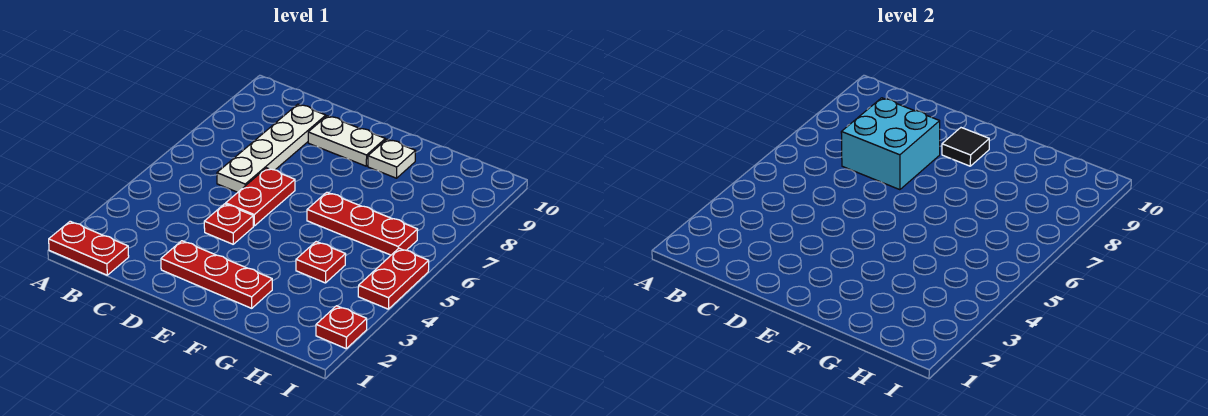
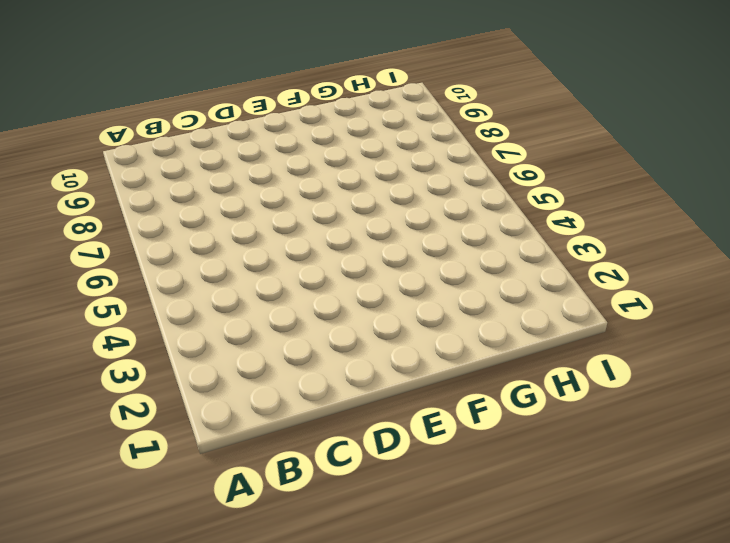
none -> red 1x2 plate [49,221,129,275]
none -> white 1x4 plate [217,104,326,192]
none -> red 1x3 plate [161,241,272,308]

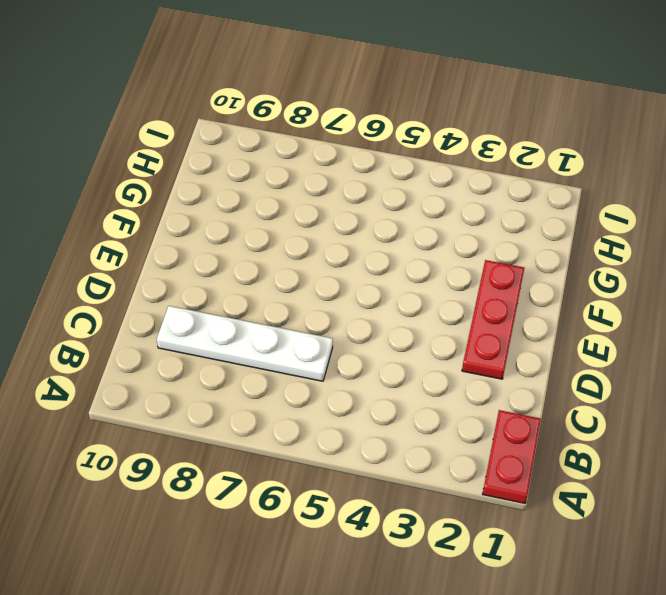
none -> red 1x1 plate [204,204,253,244]
none -> red 1x2 plate [226,168,295,226]
none -> white 1x2 plate [308,116,385,166]

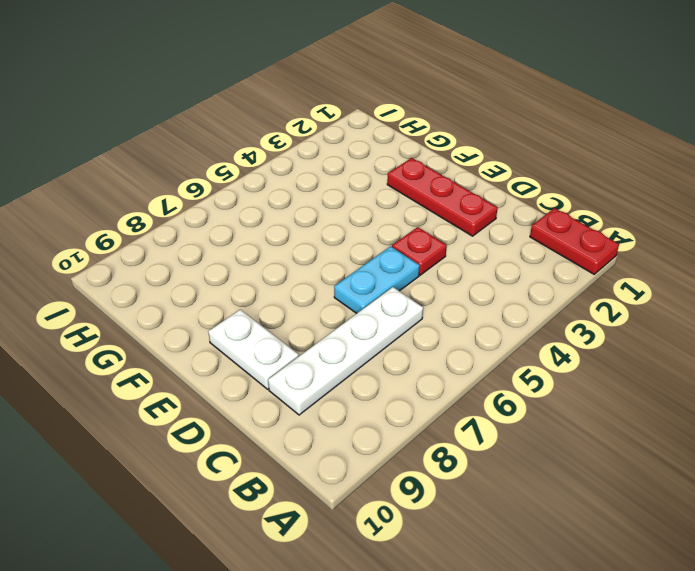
cyan 1x2 plate [334,246,420,314] -> red 1x2 plate [226,168,295,226]
none -> red 1x3 plate [307,192,418,255]
none -> white 1x1 plate [368,139,416,178]
none -> red 1x1 plate [296,242,346,283]

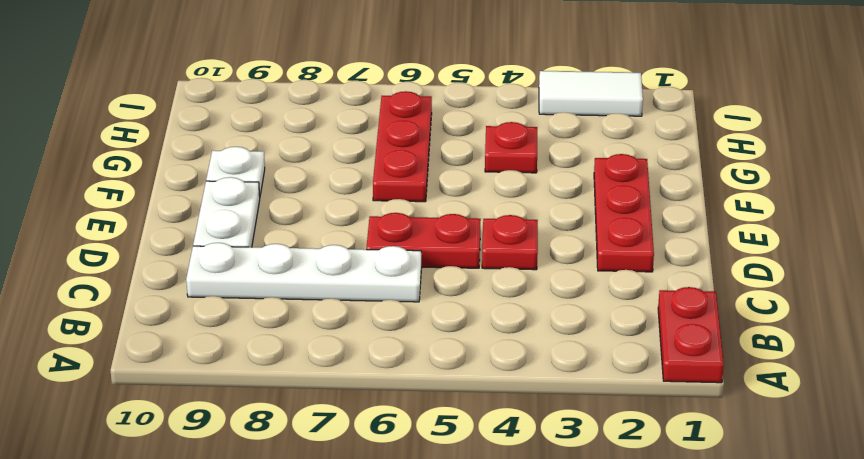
white 1x2 tile [539,71,643,116] -> red 1x1 plate [316,306,367,349]
none -> red 1x2 plate [358,248,429,309]
none -> cyan 2x2 brick [841,98,940,190]
none -> black 1x1 tile [942,128,989,166]

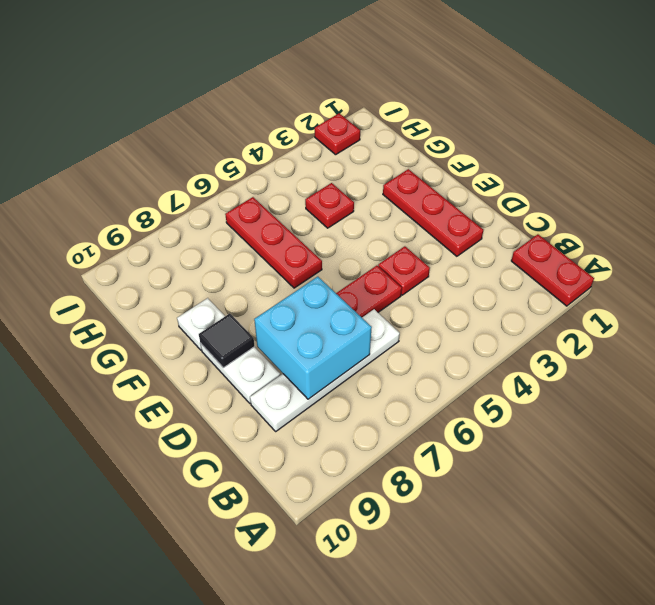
none -> red 1x2 plate [358,248,429,309]

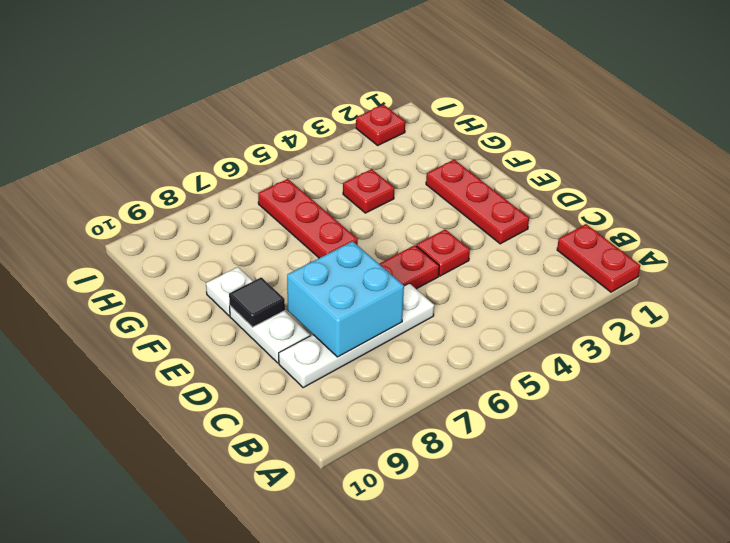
none -> red 1x2 plate [358,248,429,309]

